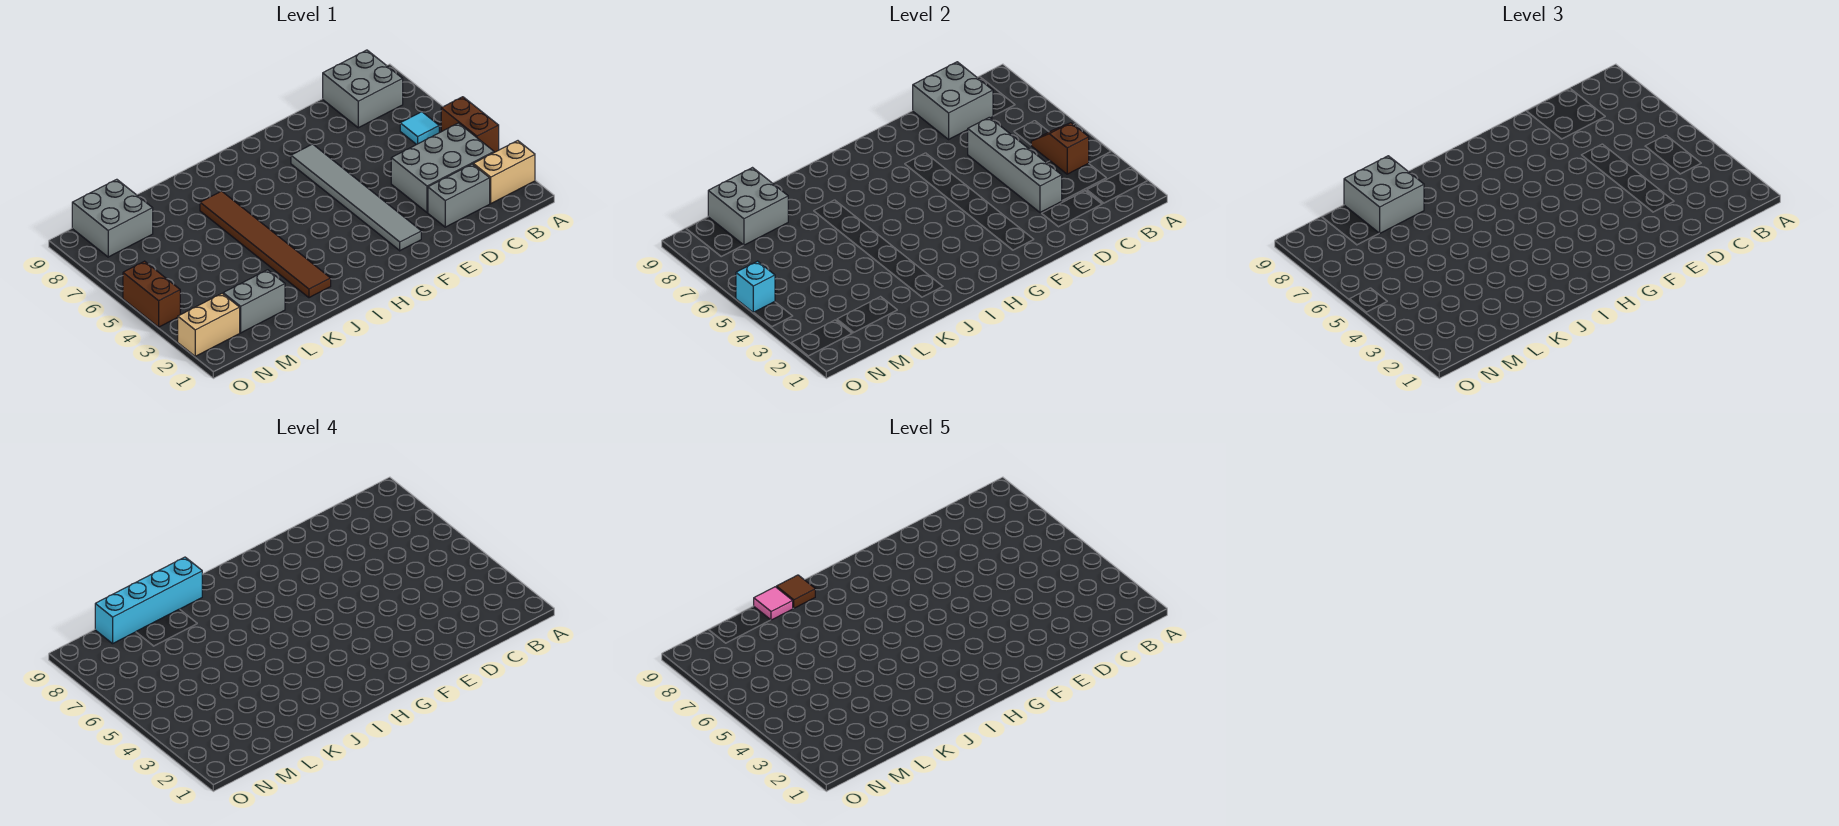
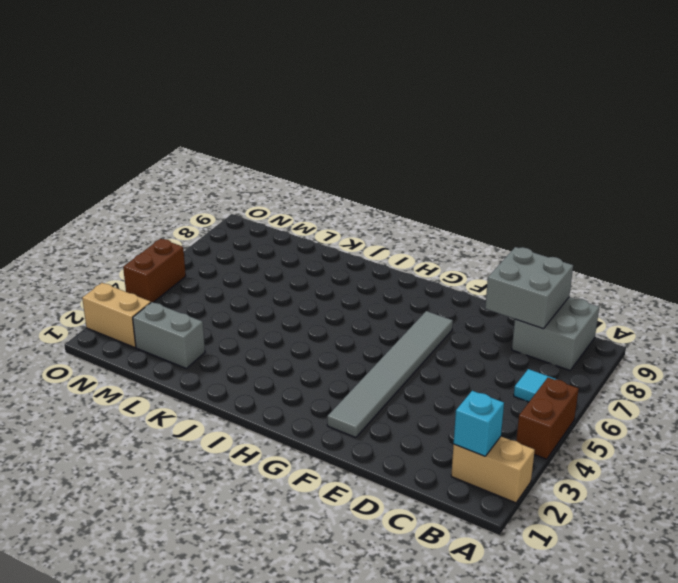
cyan 1x1 brick [454,391,504,456] -> cyan 1x1 brick moved to [736,261,775,313]
none -> grey 2x3 brick [391,123,494,212]
none -> grey 1x2 brick [428,164,490,227]
none -> brown 1x6 tile [200,191,331,298]

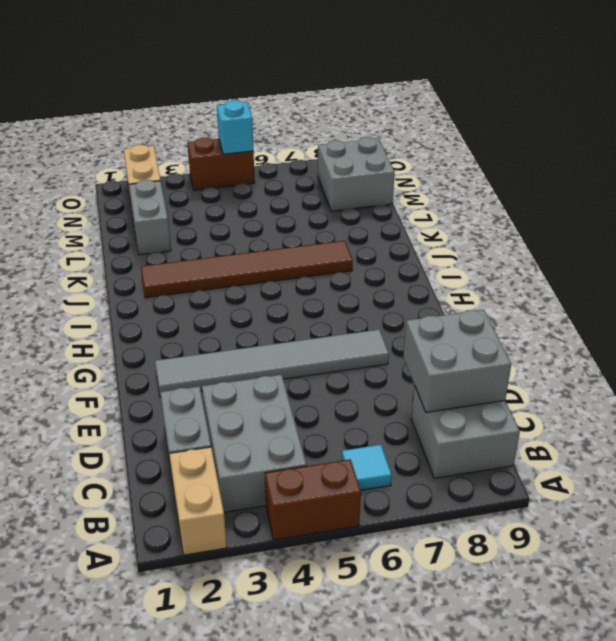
none -> brown 1x2 slope [1031,123,1089,174]
none -> grey 1x4 brick [968,117,1062,212]
none -> grey 2x2 brick [708,168,788,245]

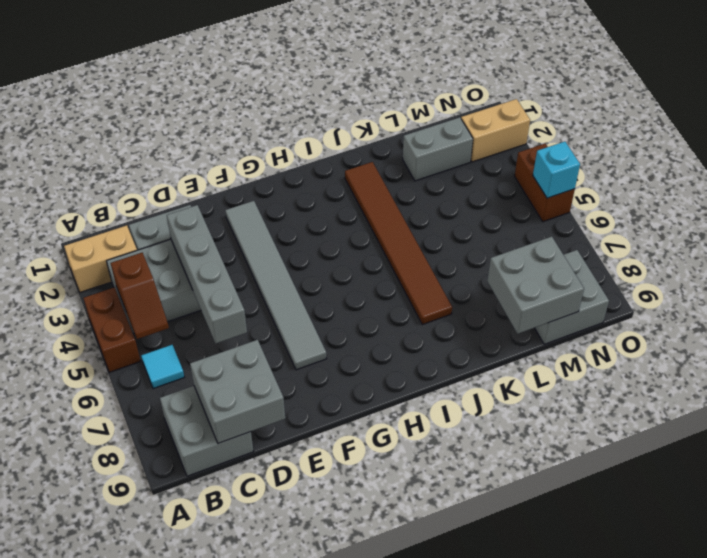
none -> grey 2x2 brick [1344,156,1424,233]
none -> cyan 1x4 brick [95,557,202,644]
none -> brown 1x1 tile [776,575,815,608]

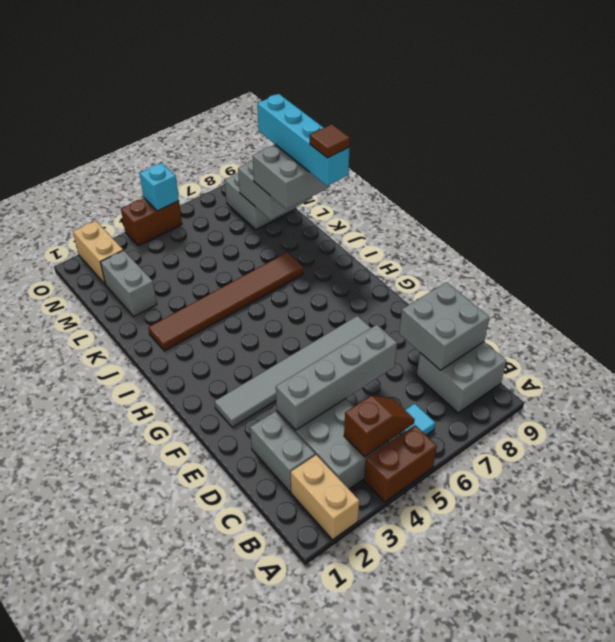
none -> pink 1x1 tile [754,587,793,620]

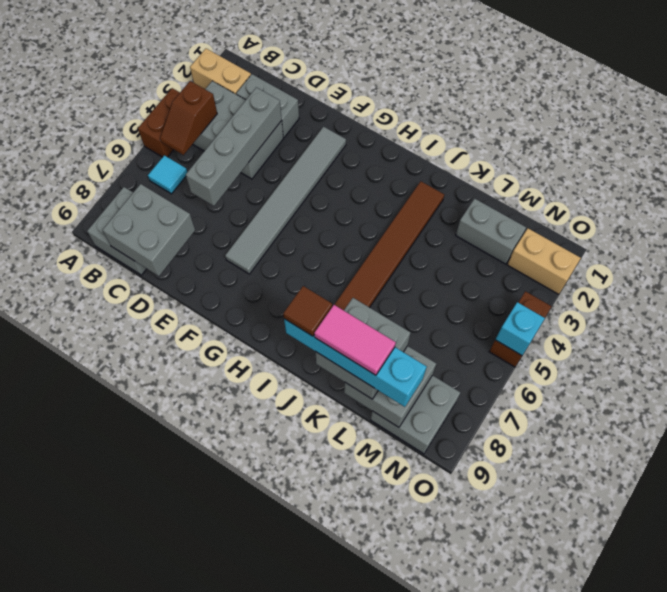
pink 1x2 tile [314,305,396,375] -> pink 1x1 tile [754,587,793,620]

